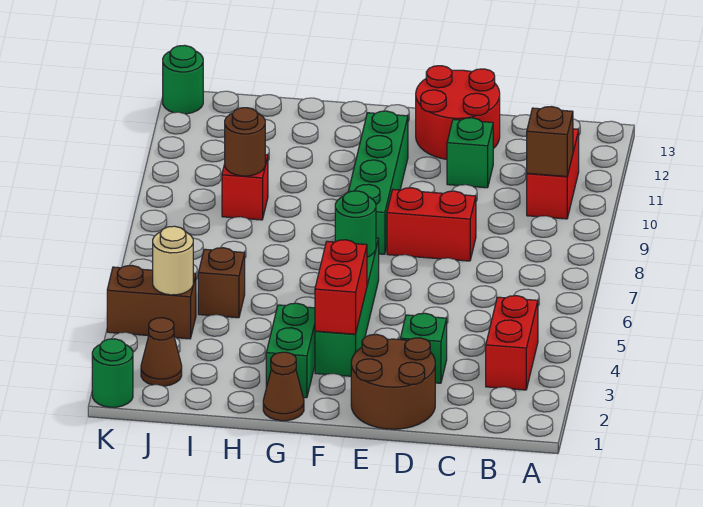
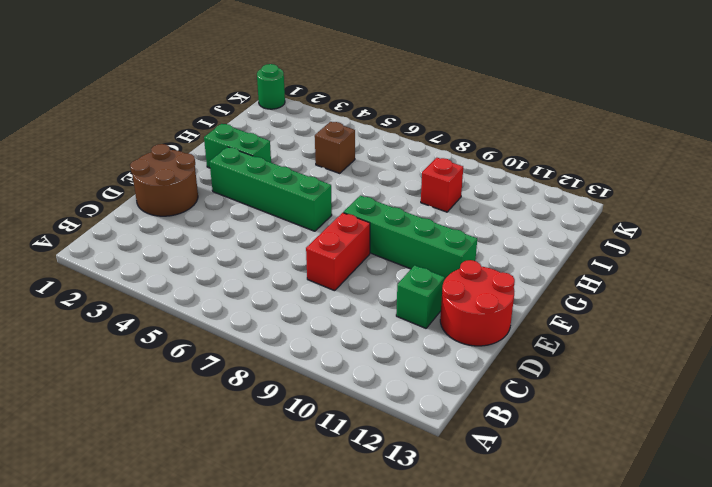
none -> red 1x2 brick [486,296,538,390]
none -> red 1x2 brick [527,129,579,219]
none -> green 1x1 brick [400,313,447,383]

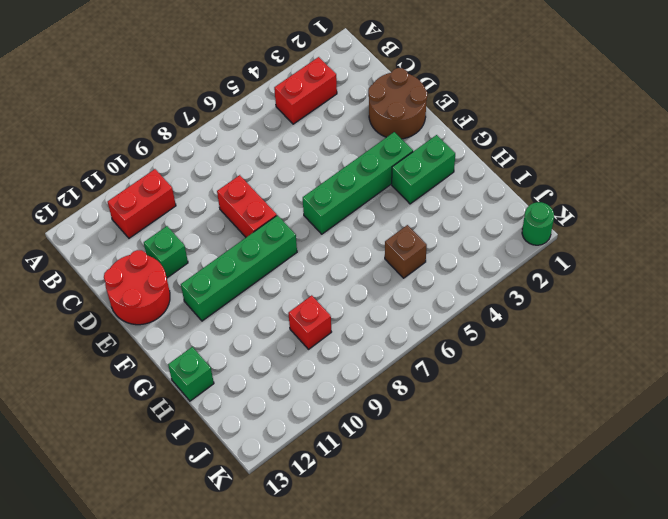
green 1x1 brick [168,347,214,401] -> green 1x1 brick moved to [400,313,447,383]
none -> brown 1x1 cone [263,352,304,421]
none -> brown 1x1 cone [141,318,182,386]
none -> brown 1x2 brick [107,266,196,339]

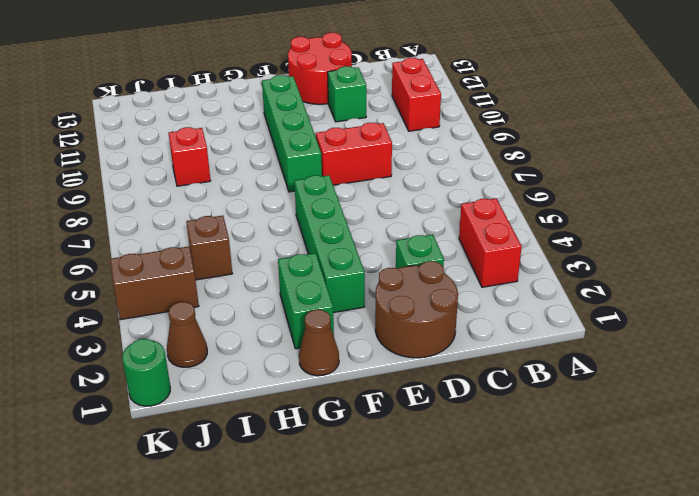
none -> green 1x1 round brick [163,45,203,114]
none -> brown 1x1 brick [527,107,573,176]
none -> red 1x2 brick [315,240,367,334]

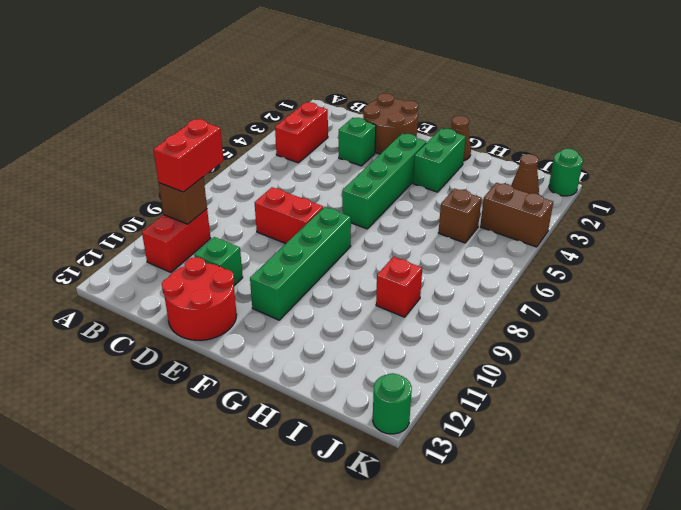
red 1x2 brick [154,119,224,192] -> red 1x2 brick moved to [315,240,367,334]
none -> green 1x1 round brick [335,191,376,257]
none -> brown 1x1 round brick [225,108,265,176]
none -> tan 1x1 round brick [153,226,193,295]

